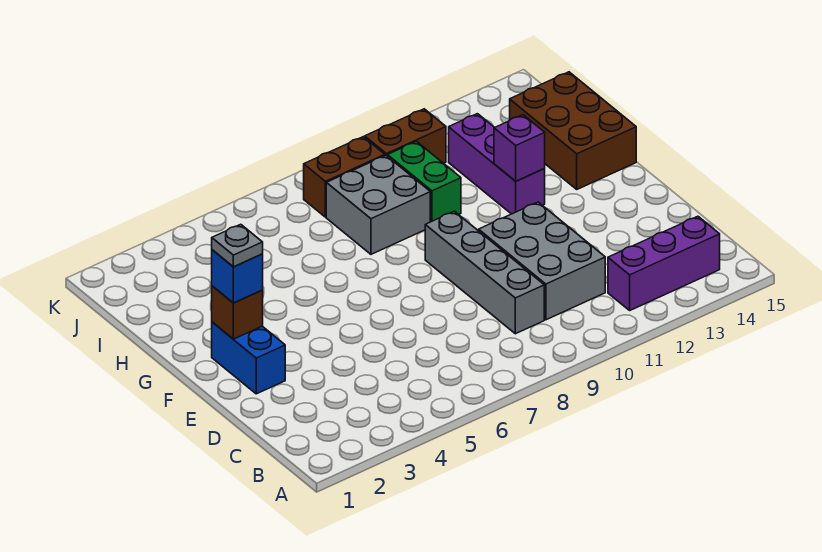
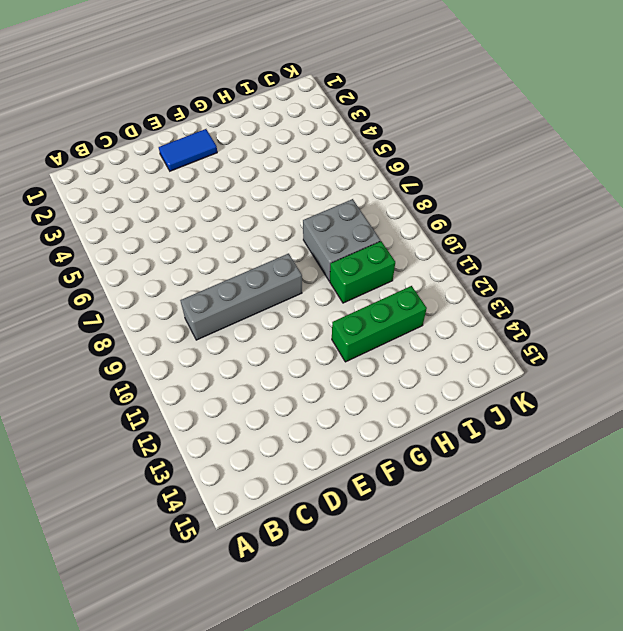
blue 1x2 tile [159,129,217,171] -> blue 1x2 brick [212,322,285,394]
green 1x3 brick [332,286,427,362] -> purple 1x3 brick [449,114,545,214]
none -> purple 1x3 brick [608,216,720,310]
none -> grey 2x3 brick [479,202,605,320]
none -> brown 2x3 brick [510,72,636,189]

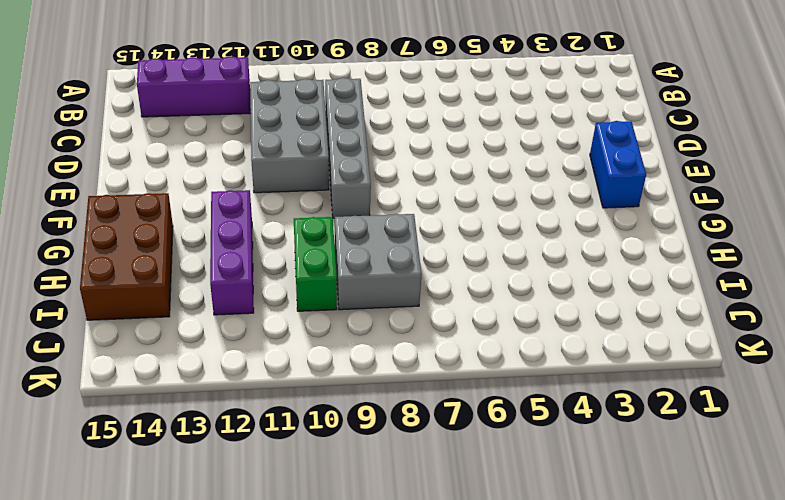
none -> brown 1x2 brick [304,137,385,217]
none -> brown 1x2 brick [365,109,446,163]
none -> brown 1x1 brick [212,286,263,339]

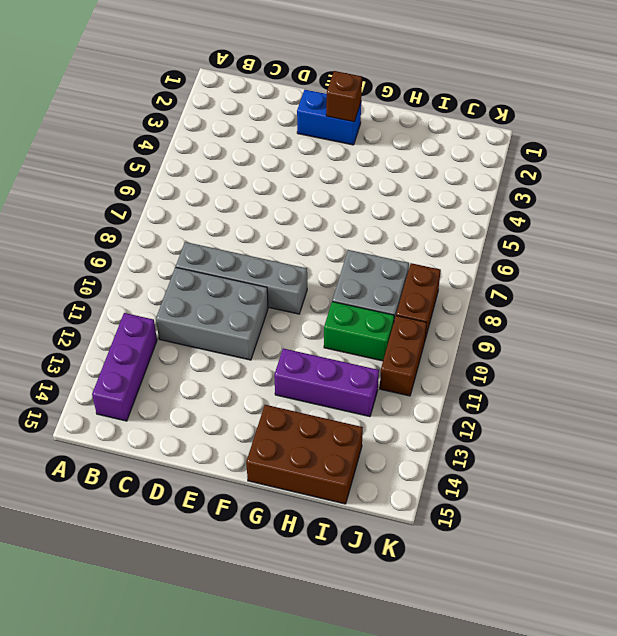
none -> purple 1x1 brick [494,115,545,181]
none -> blue 1x1 brick [212,250,263,303]
none -> grey 1x1 plate [212,224,263,267]

